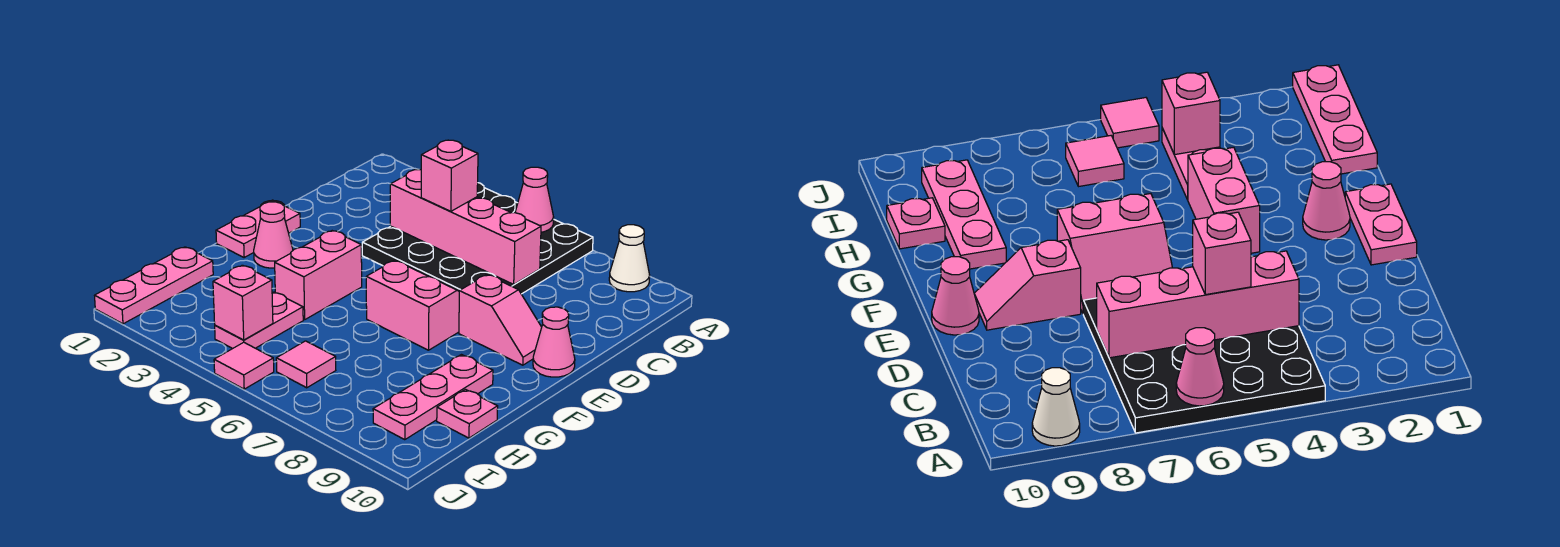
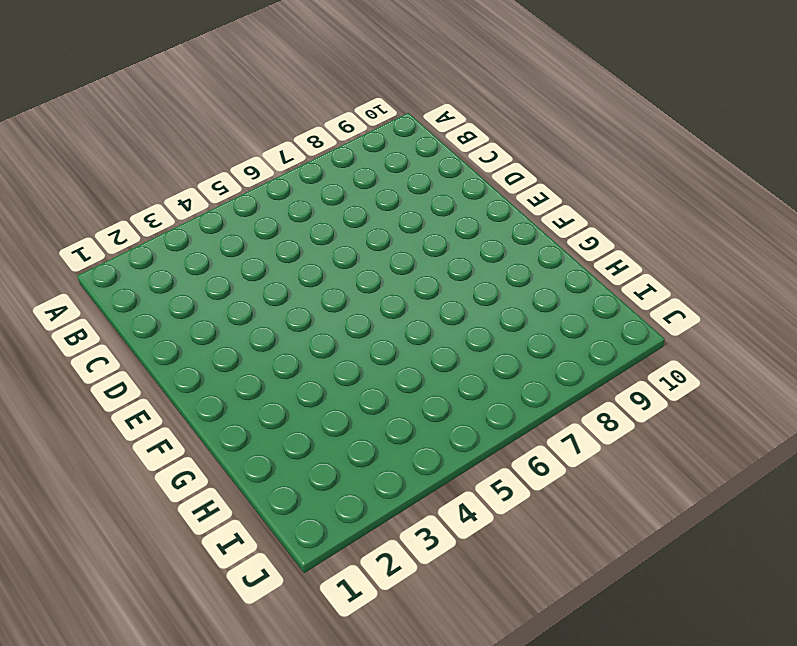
none -> black 4x4 plate [362,183,593,294]
none -> white 1x1 cone [609,225,650,292]
none -> pink 1x2 plate [216,200,300,257]

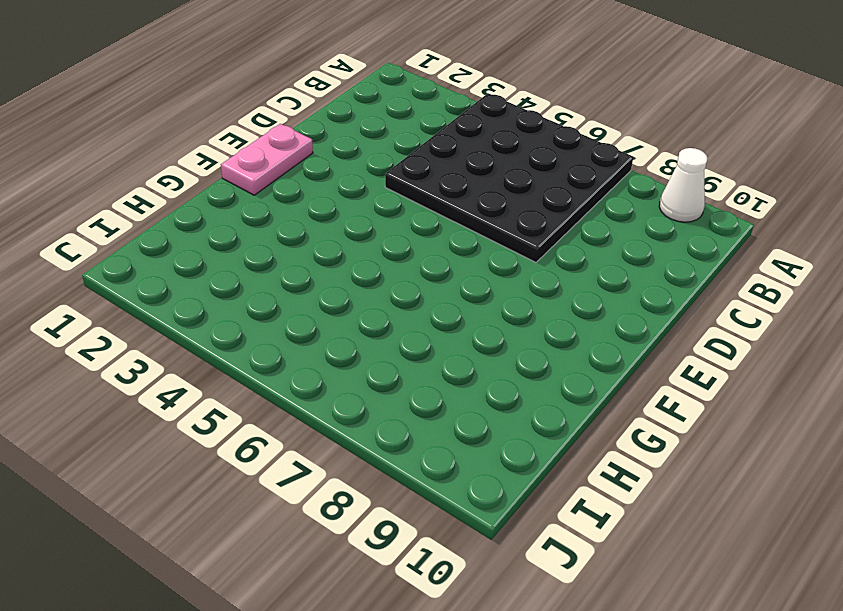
none -> pink 2x2 slope [366,260,459,350]
none -> pink 1x2 slope [459,275,542,365]
none -> pink 1x1 cone [533,307,575,377]

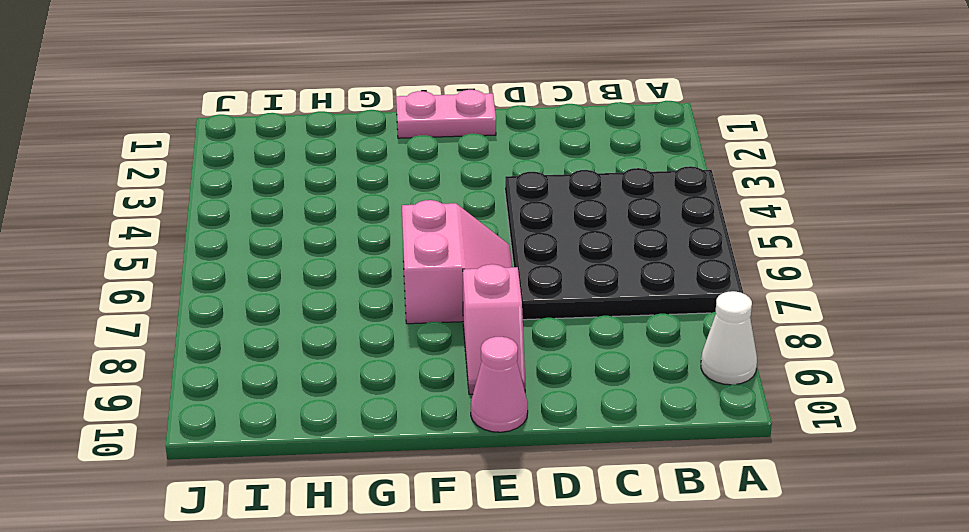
none -> pink 1x1 cone [254,202,293,268]
none -> pink 1x2 brick [275,231,362,320]
none -> pink 1x3 plate [373,355,493,440]

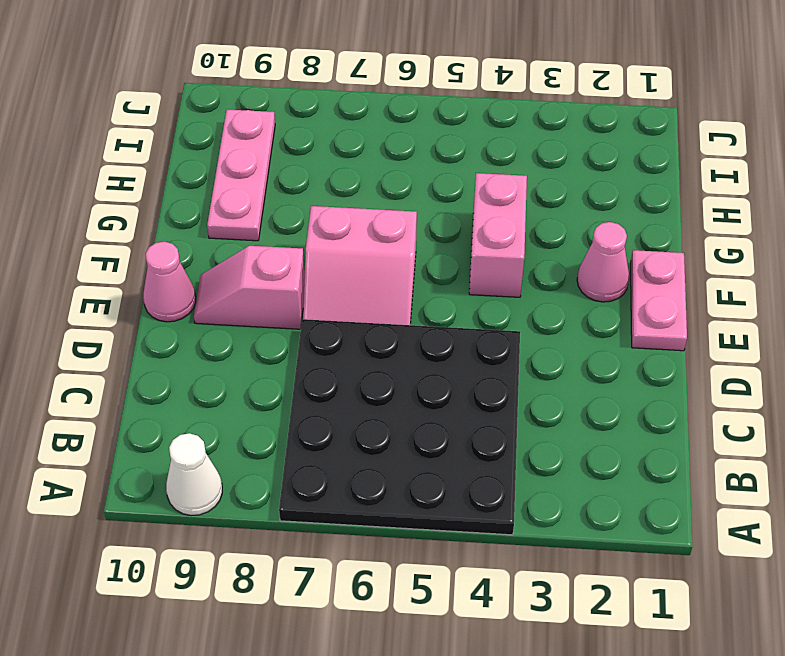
none -> pink 1x3 plate [95,247,213,324]
none -> pink 1x2 plate [215,292,303,349]
none -> pink 1x1 plate [437,389,498,438]

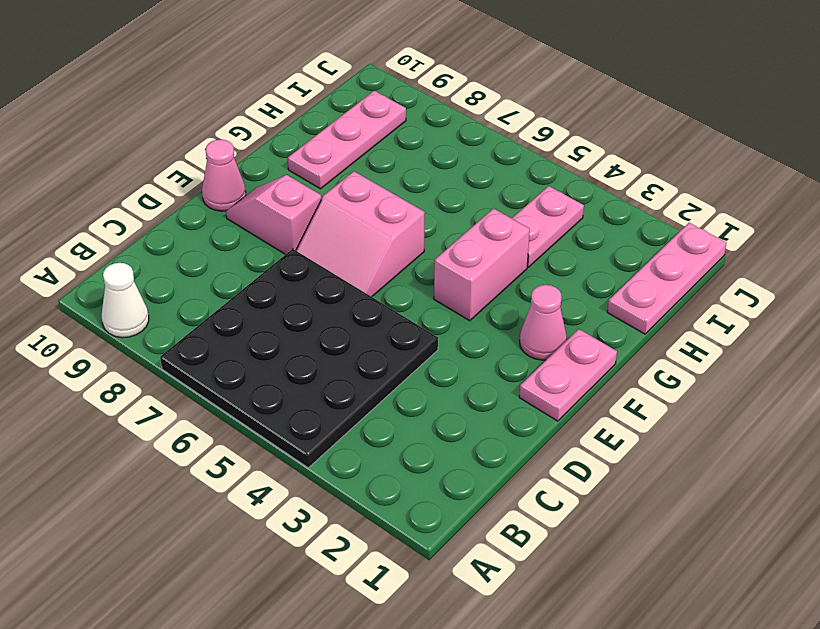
none -> pink 1x1 plate [437,389,498,438]
none -> pink 1x1 tile [276,341,336,388]
none -> pink 1x1 tile [214,342,274,389]

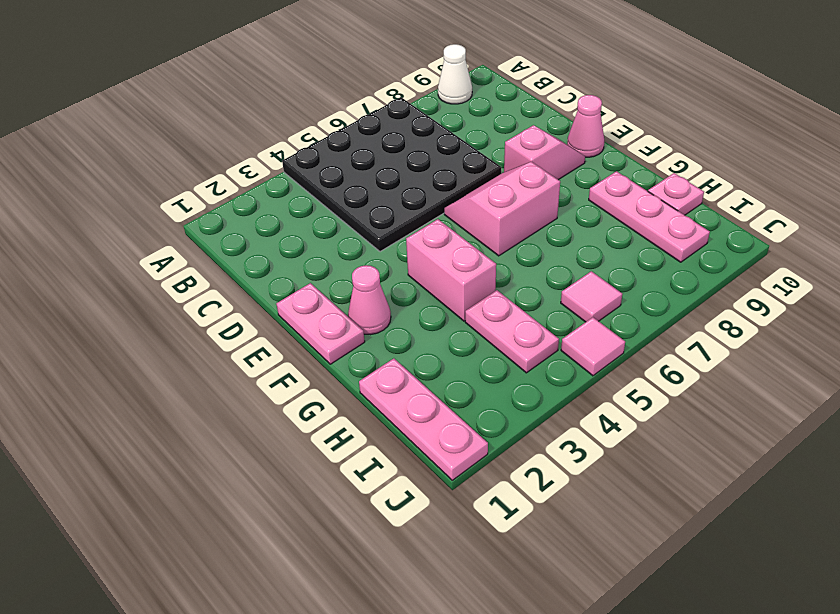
none -> pink 1x1 cone [515,167,554,232]
none -> pink 1x4 brick [390,170,541,284]
none -> pink 1x1 brick [213,265,273,340]

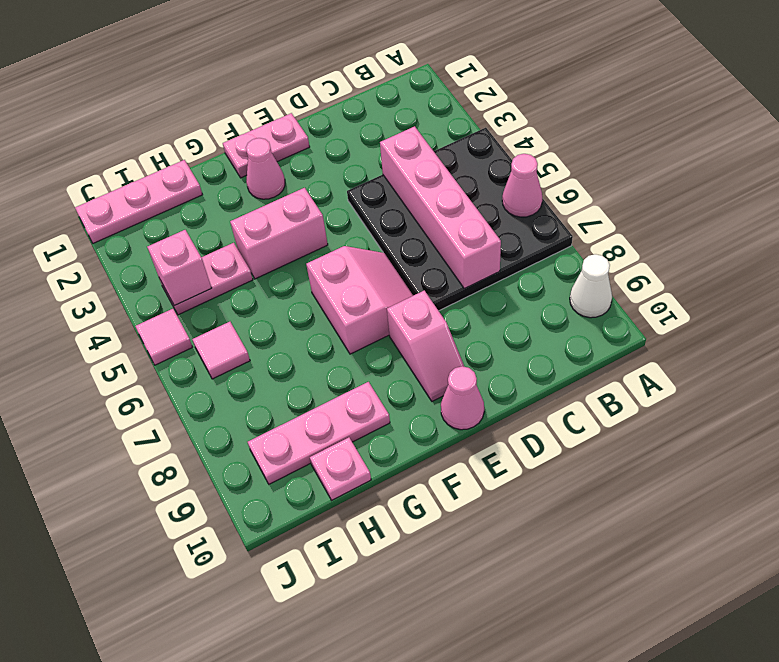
none -> pink 1x1 brick [421,140,478,212]

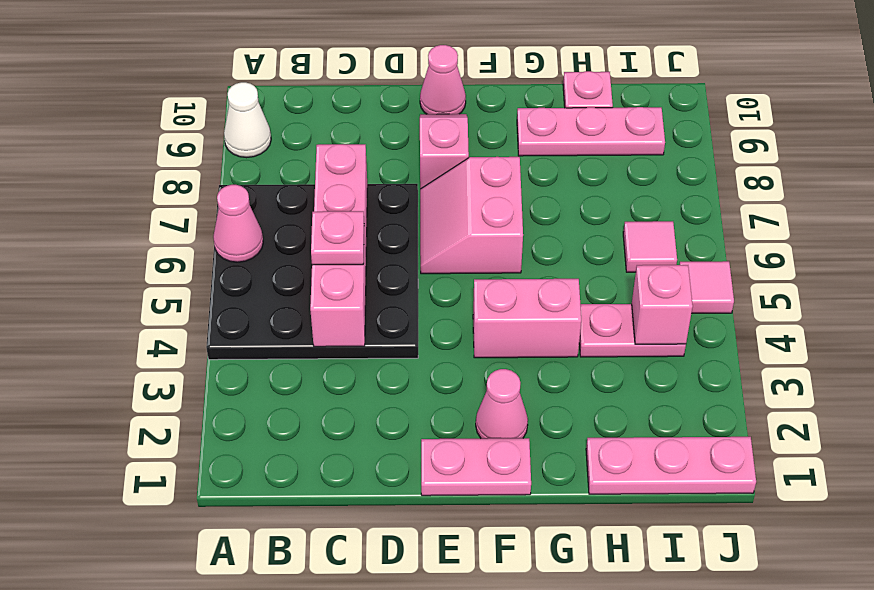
pink 1x1 plate [311,211,364,265] -> pink 1x1 brick [421,140,478,212]

